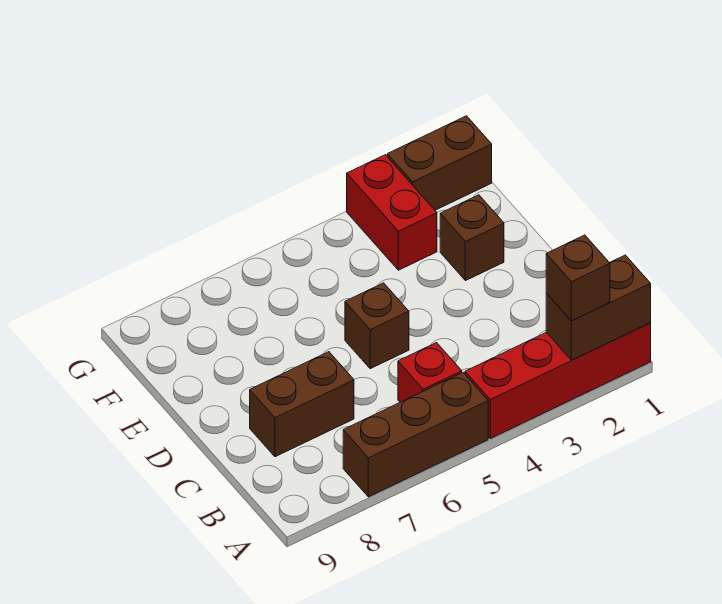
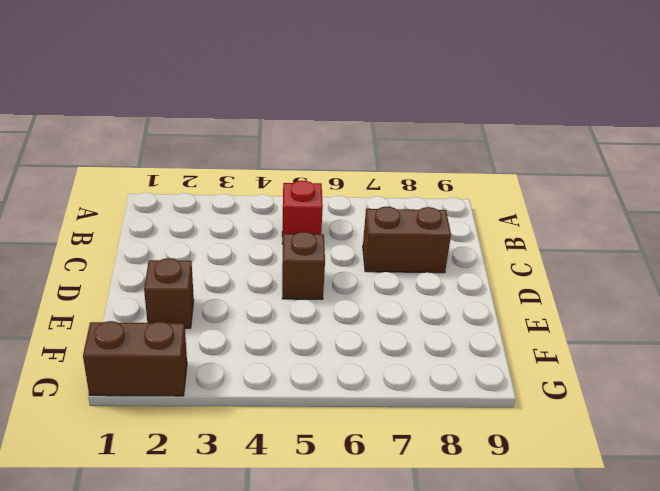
none -> red 1x4 brick [465,323,651,438]
none -> brown 1x3 brick [343,373,488,497]

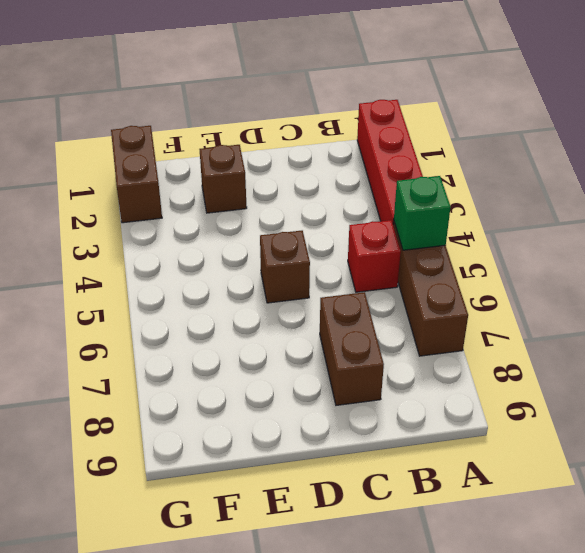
green 1x1 brick [394,176,451,250] -> none
none -> red 1x2 brick [347,155,437,270]
none -> brown 1x2 brick [546,255,651,360]

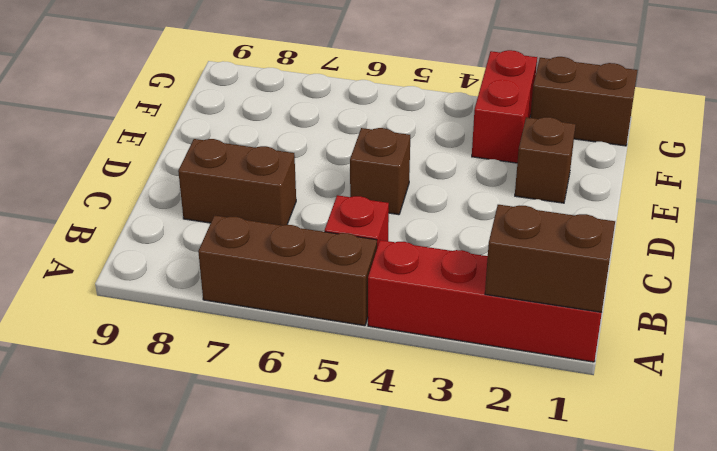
none -> brown 1x1 brick [546,235,610,321]

